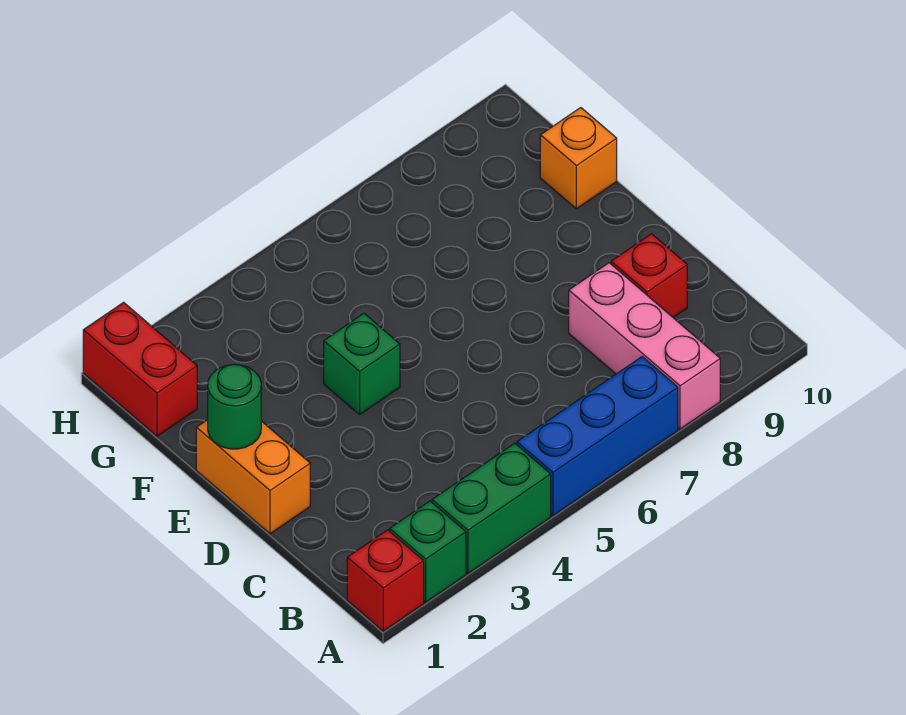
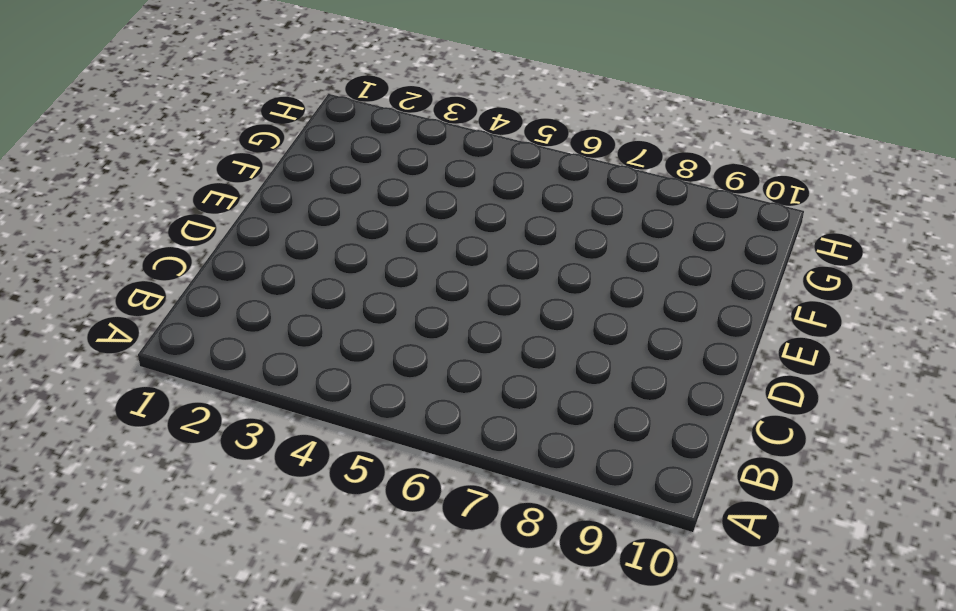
none -> red 1x1 brick [347,530,424,631]
none -> green 1x1 brick [390,501,466,602]

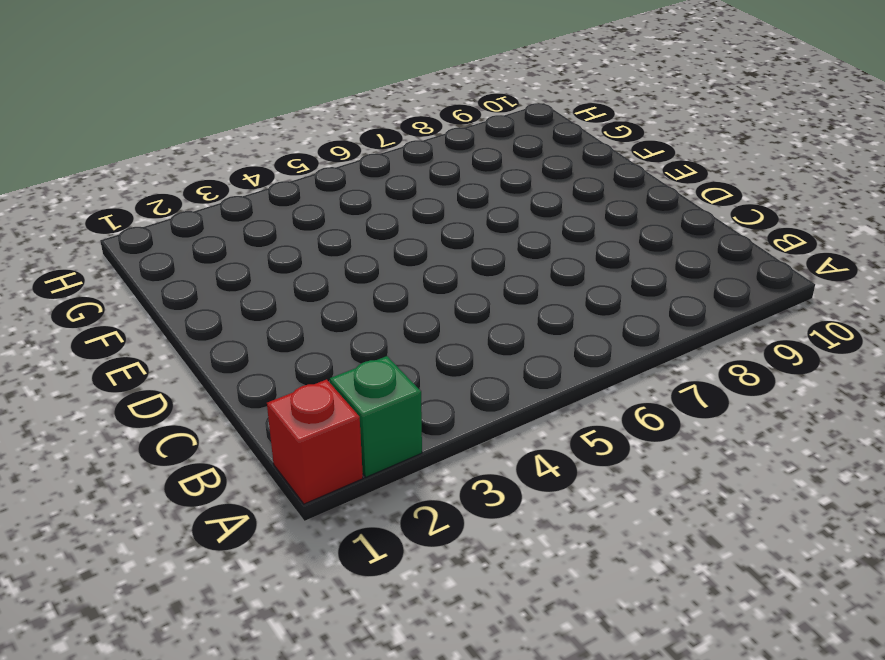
none -> green 1x2 brick [432,443,551,573]
none -> blue 1x3 brick [517,357,678,516]

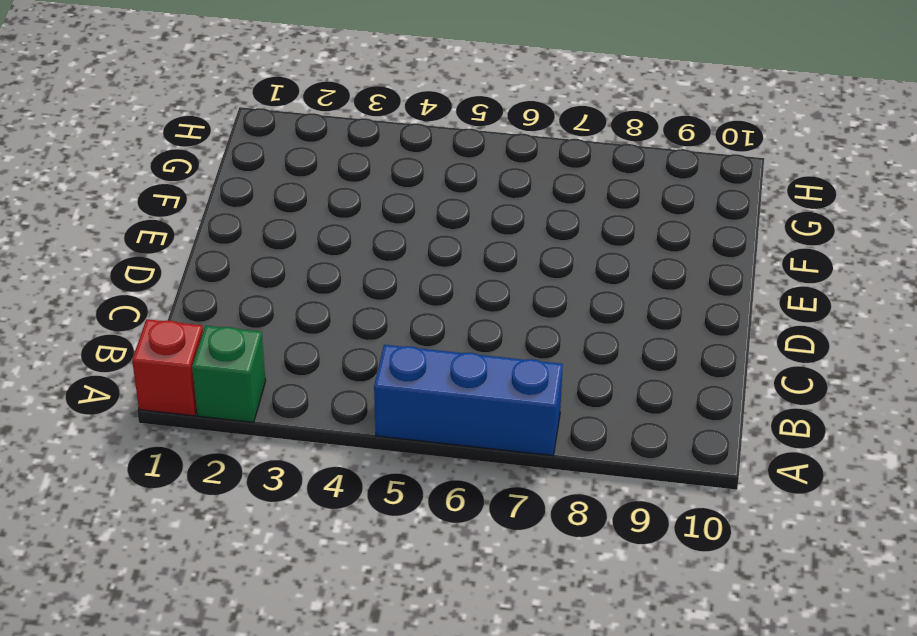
none -> green 1x2 brick [432,443,551,573]
none -> pink 1x3 brick [569,263,720,429]

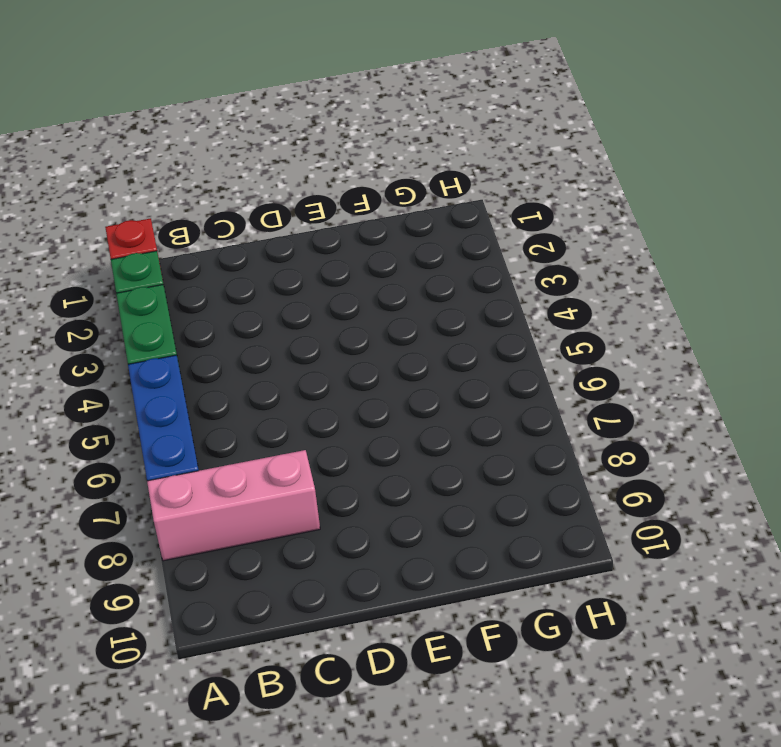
none -> red 1x1 brick [611,234,687,317]
none -> orange 1x2 brick [196,420,310,534]

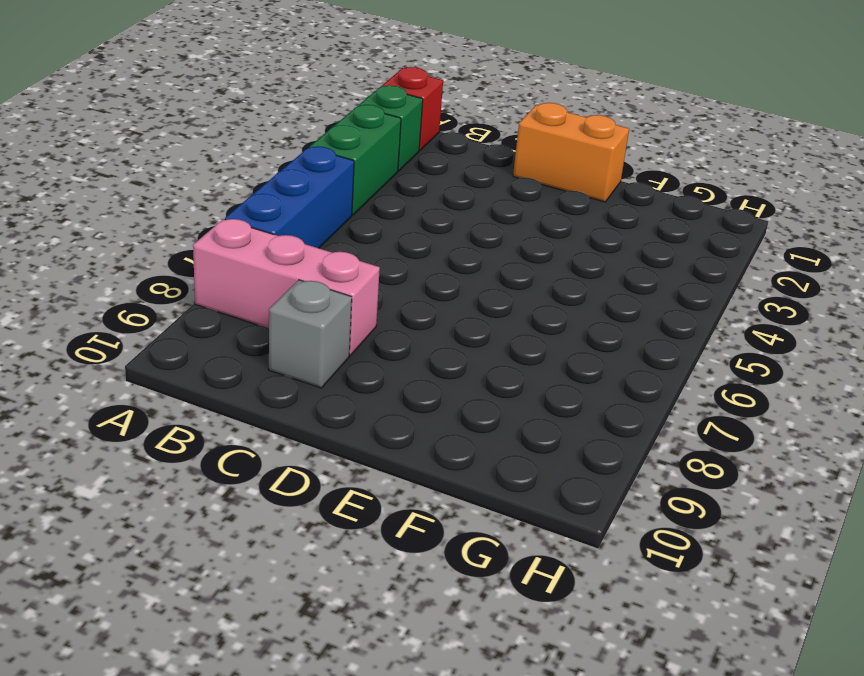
grey 1x1 brick [269,280,352,388] -> red 1x1 brick [611,234,687,317]
none -> green 1x1 brick [324,313,400,415]
none -> orange 1x1 brick [540,108,617,209]

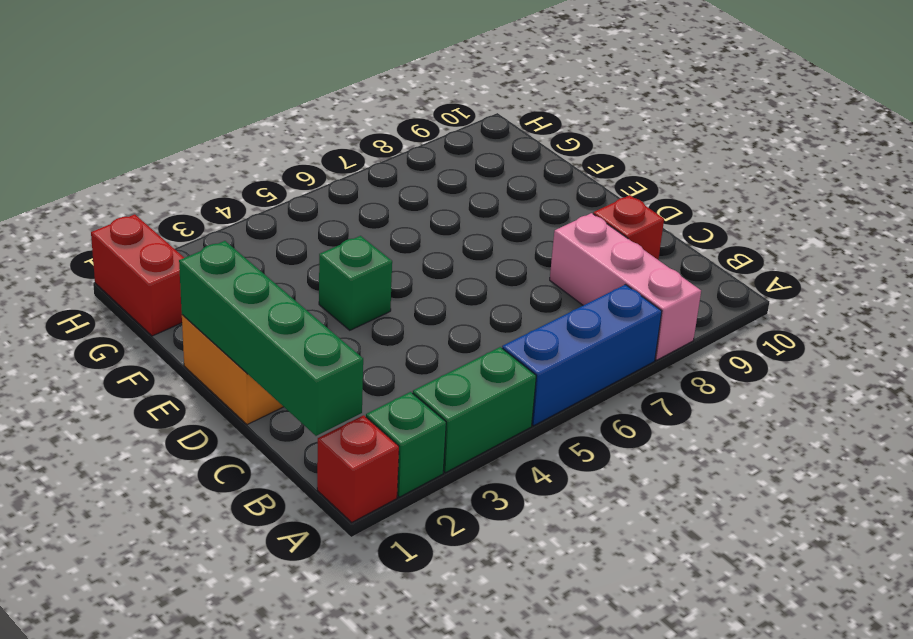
green 1x4 brick [179,241,363,436] -> green 1x1 round brick [208,364,261,449]
none -> orange 1x1 brick [540,108,617,209]

